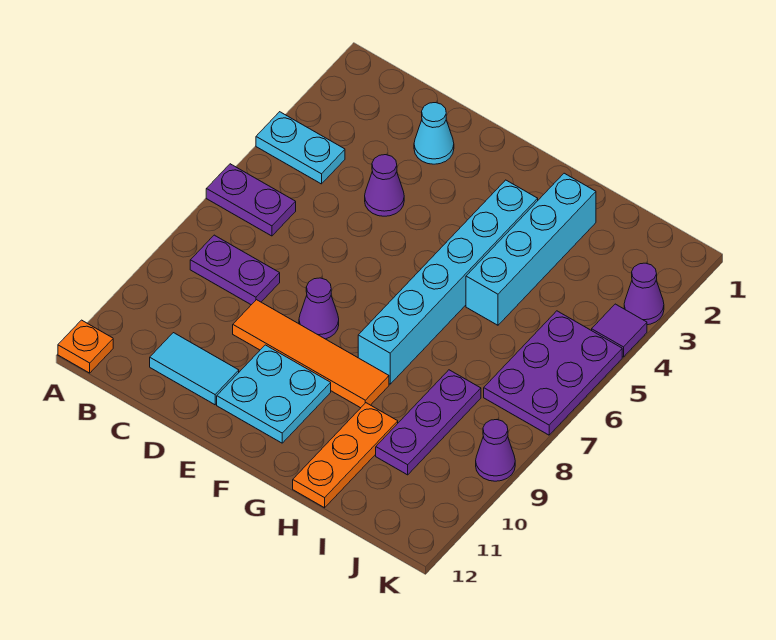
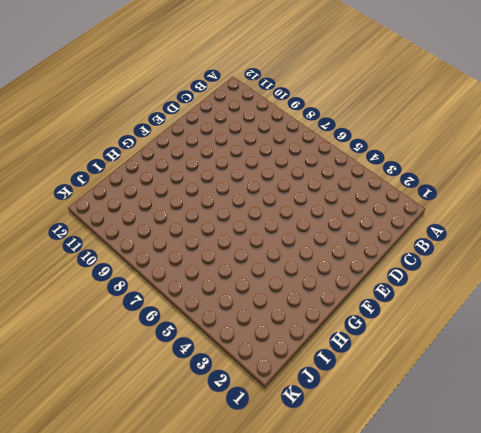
none -> cyan 1x2 plate [256,112,345,184]
none -> purple 1x2 plate [206,164,296,236]
none -> orange 1x1 plate [58,320,113,373]

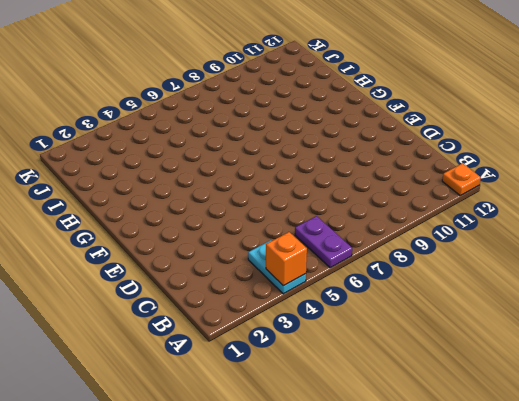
orange 1x1 brick [266,232,307,286] -> none
none -> purple 1x2 plate [190,235,280,305]
none -> cyan 1x2 tile [150,333,239,405]
none -> cyan 1x1 cone [414,103,454,164]

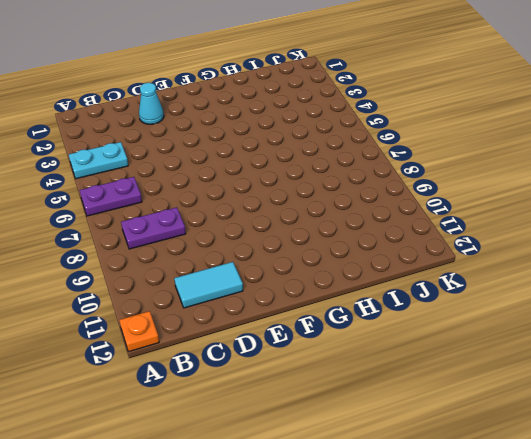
none -> purple 1x1 cone [365,155,404,216]
none -> orange 1x4 tile [233,300,389,408]
none -> purple 1x1 cone [299,278,339,339]

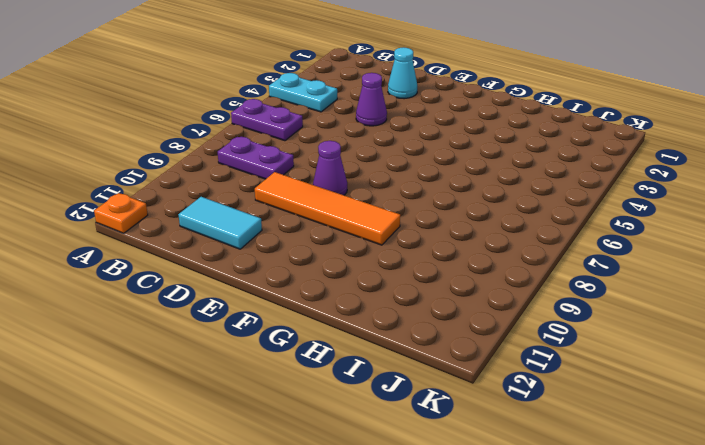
none -> cyan 2x2 plate [217,345,331,443]
none -> cyan 1x6 brick [358,180,538,384]
none -> cyan 1x4 brick [466,173,596,325]

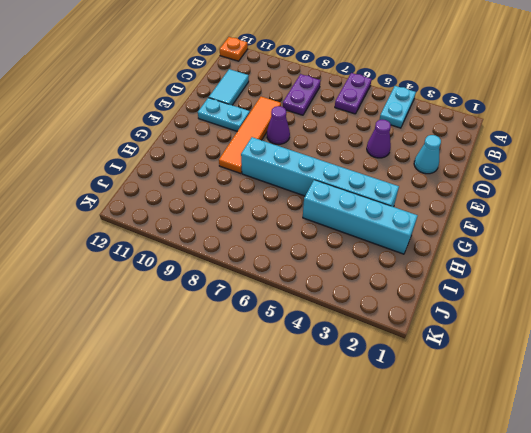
cyan 1x2 plate [198,98,250,131] -> cyan 2x2 plate [217,345,331,443]
none -> orange 1x3 plate [293,403,398,508]
none -> purple 1x3 plate [376,370,481,475]
none -> purple 2x3 plate [484,311,622,435]

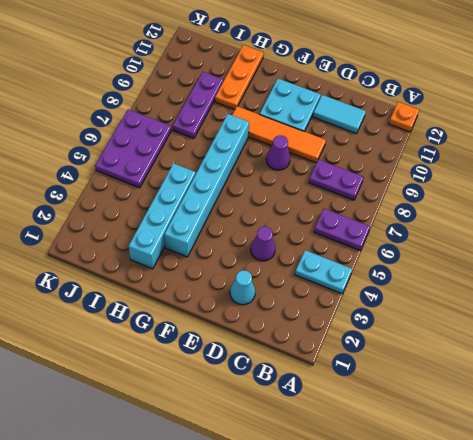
none -> purple 1x1 cone [624,263,664,325]
none -> purple 1x1 tile [592,304,647,357]
none -> purple 1x1 cone [476,420,515,481]

